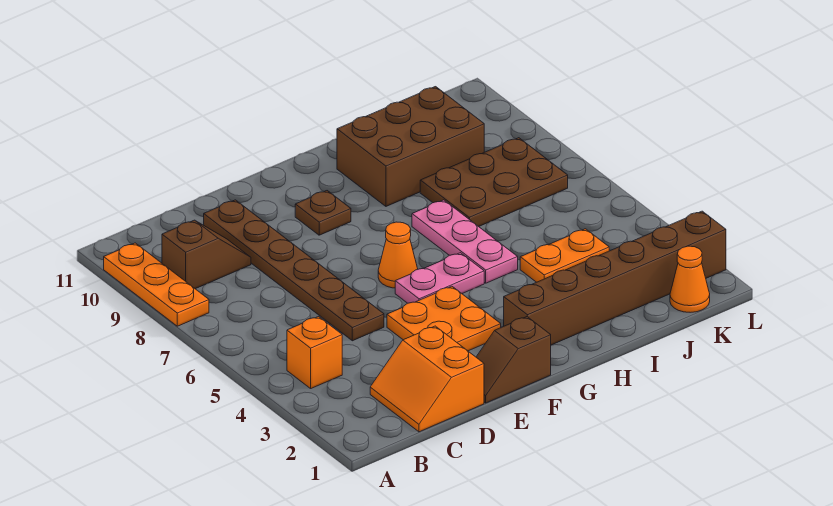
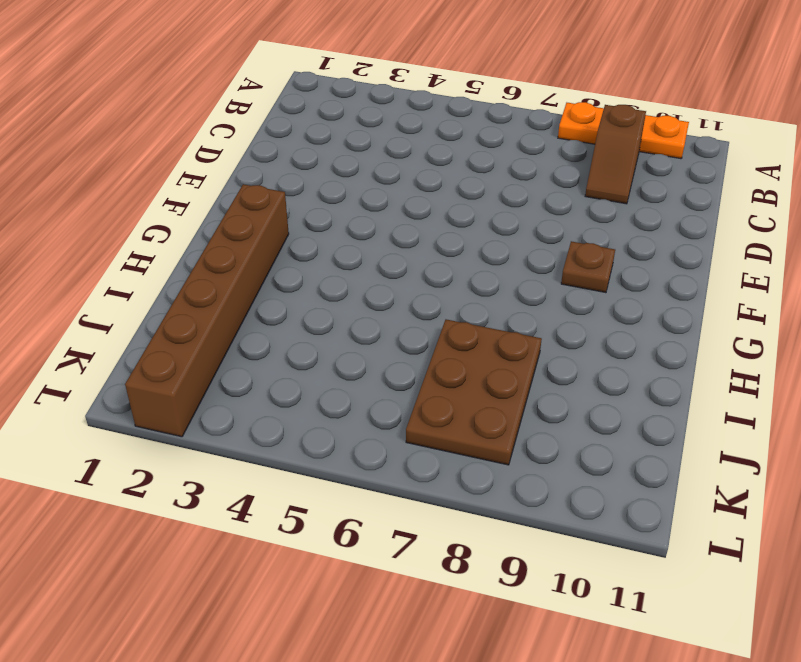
none -> orange 1x1 brick [287,317,342,388]
none -> orange 2x2 slope [370,326,484,432]
none -> brown 1x6 plate [204,200,384,341]

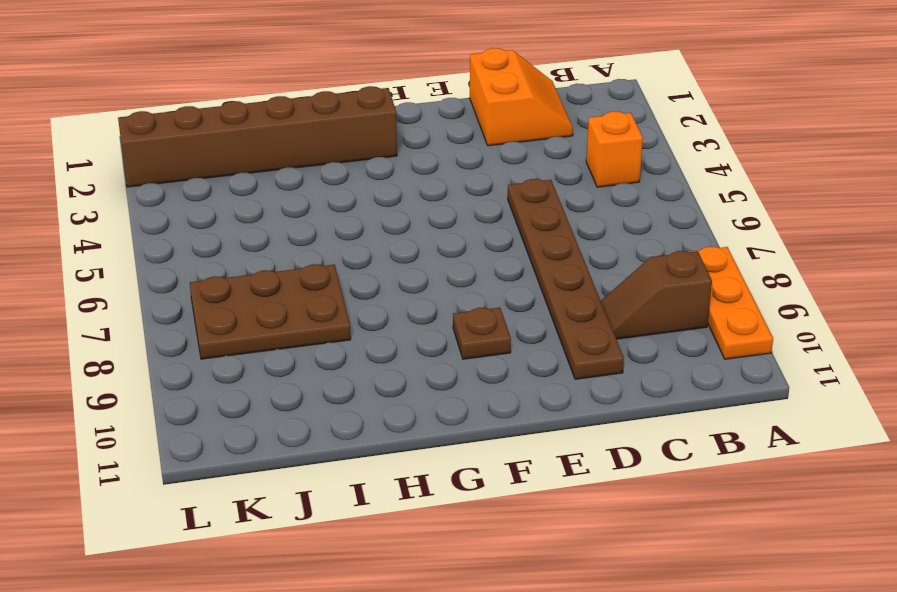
none -> brown 1x2 slope [476,317,551,403]
none -> orange 2x2 plate [387,286,501,351]
none -> pink 1x2 plate [395,253,484,303]

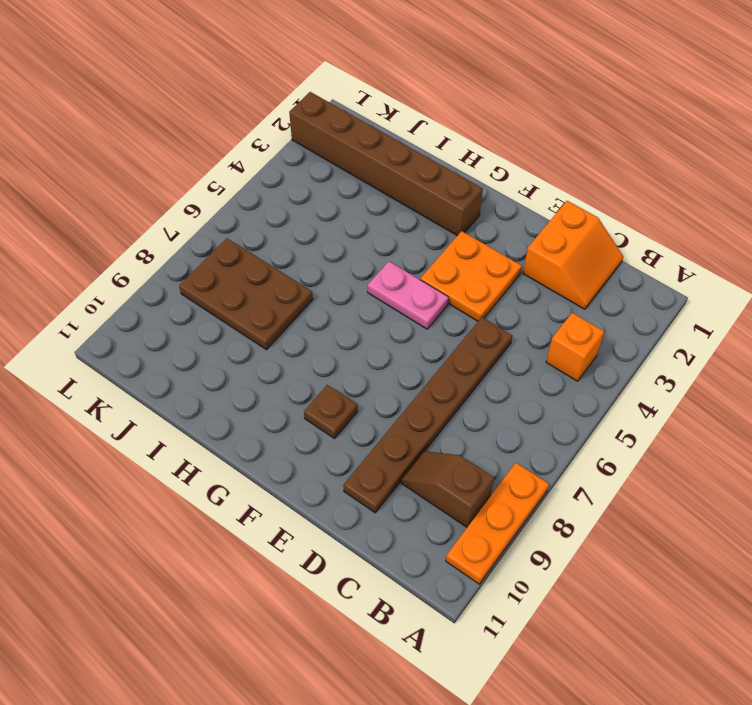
none -> brown 1x2 slope [476,317,551,403]
none -> orange 1x1 cone [378,222,418,288]
none -> pink 1x3 plate [412,200,518,283]

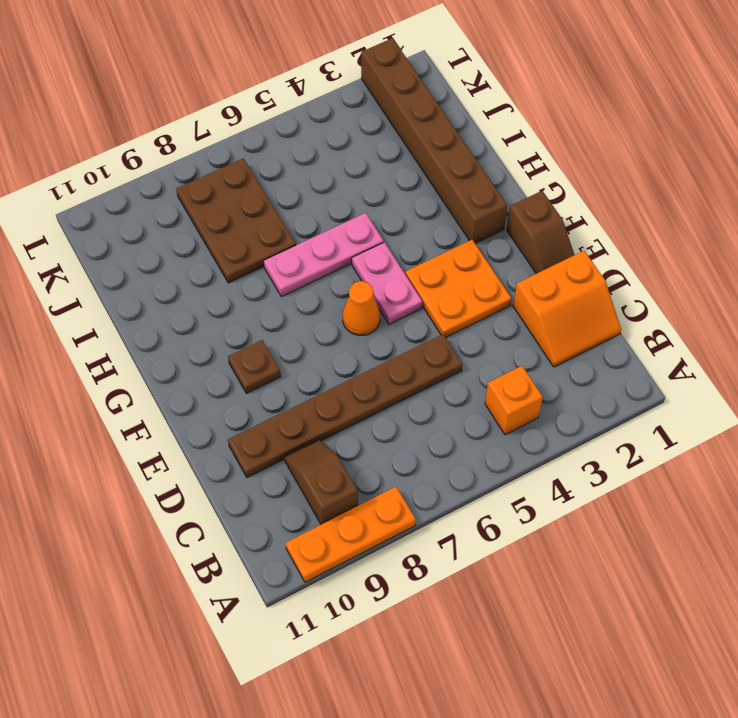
none -> brown 2x3 brick [337,87,484,206]
none -> orange 1x2 plate [520,229,609,282]
none -> orange 1x1 cone [670,246,710,312]

